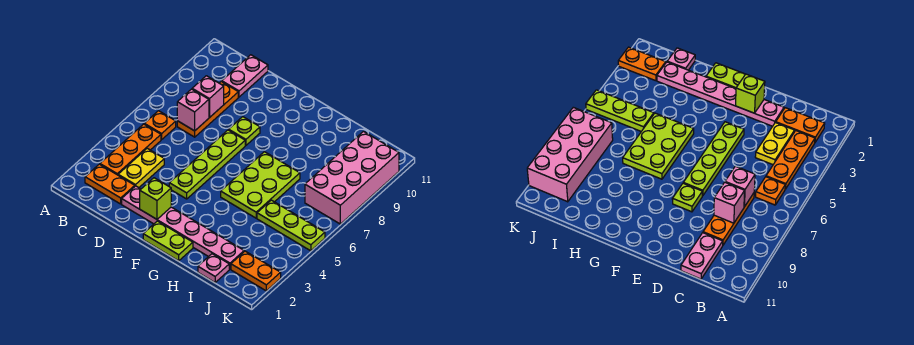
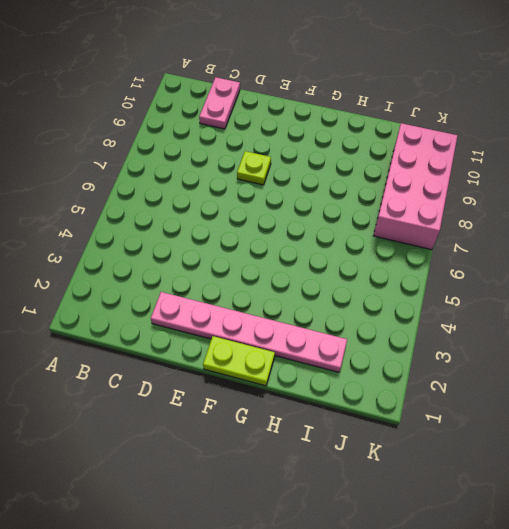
none -> orange 1x2 plate [85,164,135,204]
none -> orange 1x3 plate [100,124,161,175]
none -> orange 1x1 plate [145,111,176,140]

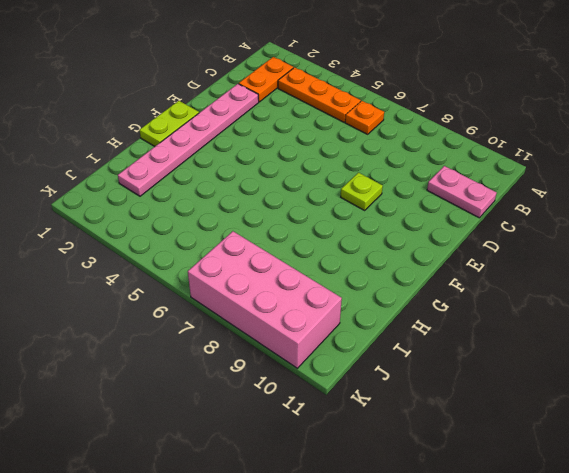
none -> yellow 1x2 plate [118,148,164,188]
none -> orange 1x3 plate [177,81,238,137]
none -> lime 1x4 plate [169,130,245,199]

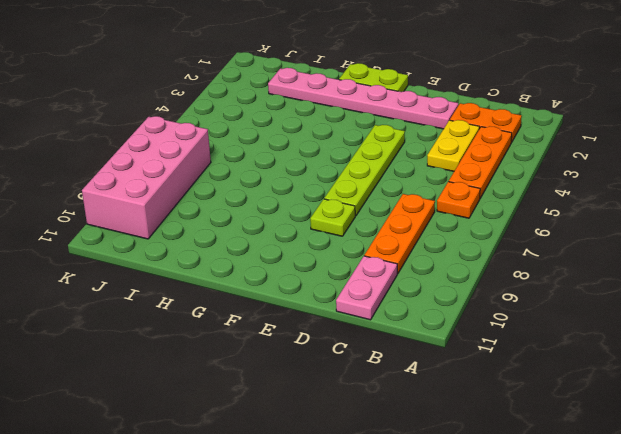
none -> lime 2x3 plate [221,152,300,218]
none -> pink 1x1 plate [198,254,229,282]
none -> lime 1x3 plate [257,200,325,251]

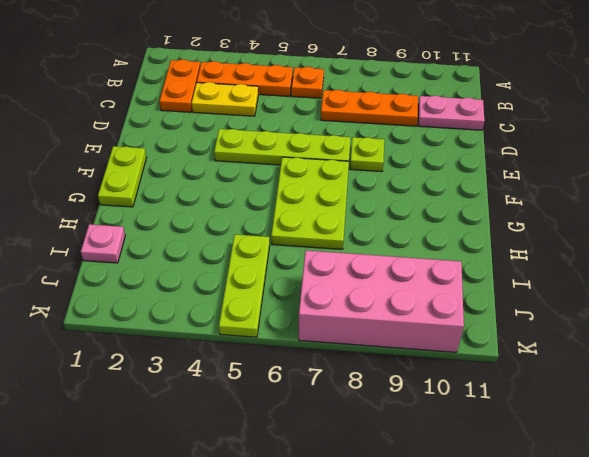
lime 2x3 plate [271,157,349,249] -> lime 2x3 plate turned to [221,152,300,218]
none -> pink 1x6 plate [122,186,244,269]
none -> orange 1x2 plate [231,251,281,291]
none -> pink 1x1 brick [177,89,209,131]

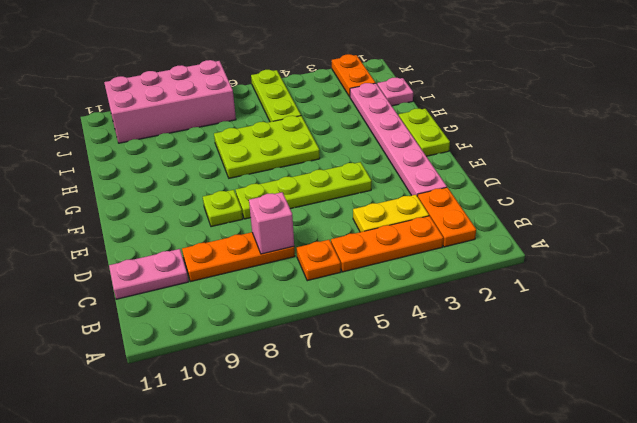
none -> pink 1x1 brick [192,76,224,117]
none -> lime 1x1 brick [140,178,171,219]

